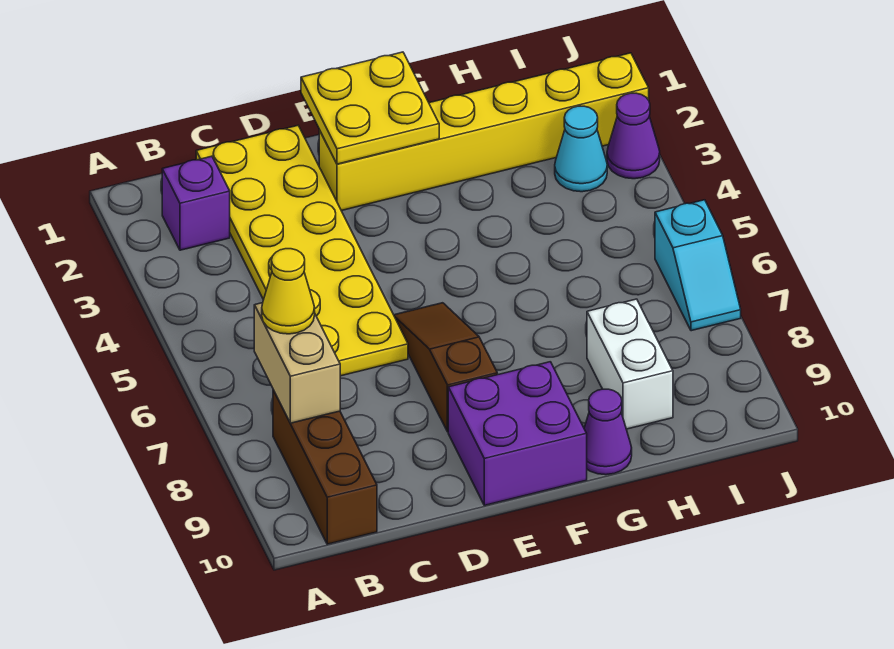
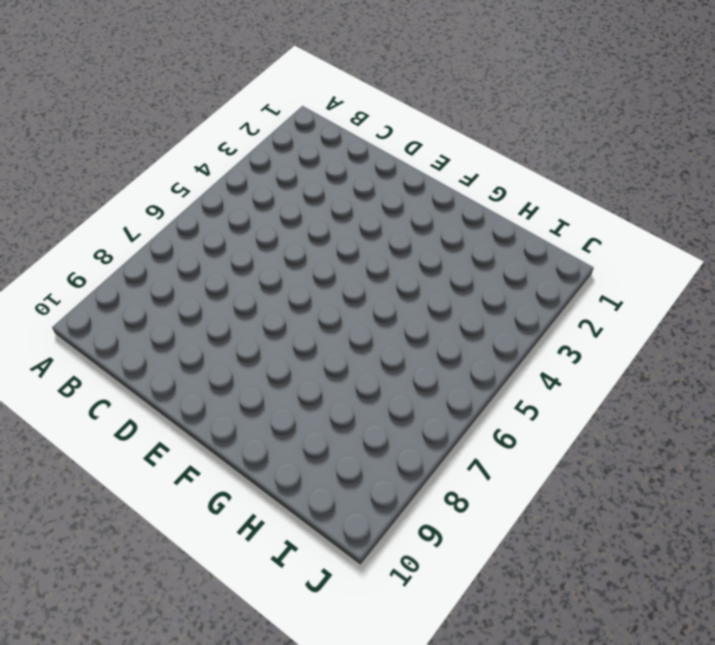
none -> purple 1x1 brick [162,156,230,250]
none -> brown 1x3 brick [273,390,377,544]
none -> yellow 2x6 plate [196,126,408,376]

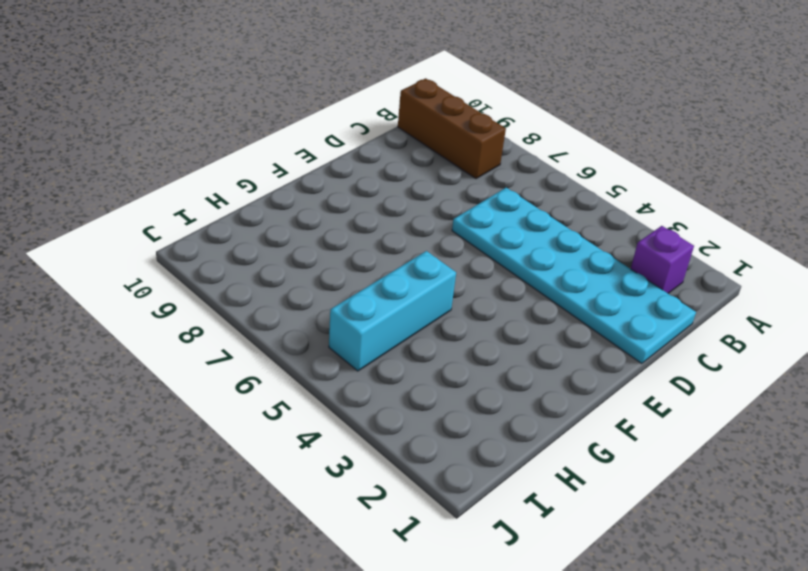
cyan 2x6 plate [452,188,696,364] -> yellow 2x6 plate [196,126,408,376]
cyan 1x3 brick [329,251,456,371] -> none
none -> yellow 1x6 brick [319,53,649,211]
none -> brown 1x3 slope [394,303,497,432]
none -> purple 2x2 brick [448,362,587,505]

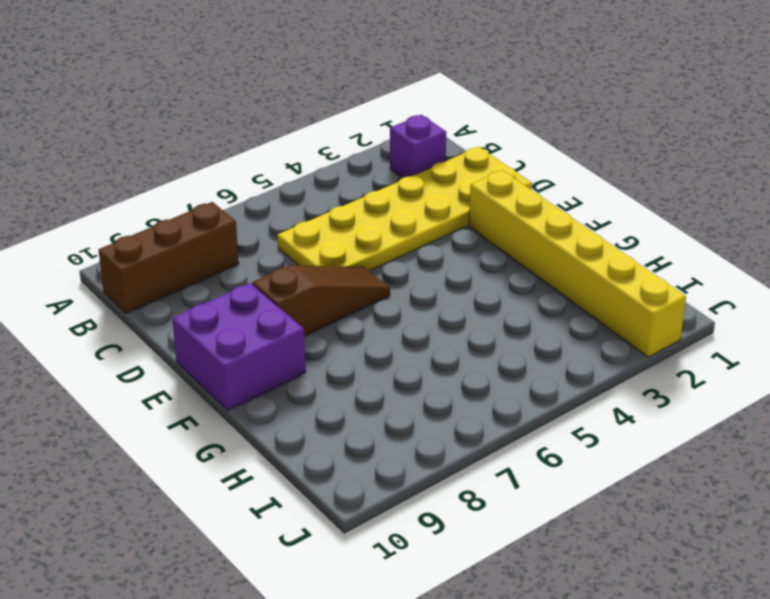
none -> purple 1x1 cone [584,389,632,475]
none -> white 1x2 brick [587,299,673,429]
none -> cyan 1x1 cone [555,106,607,192]

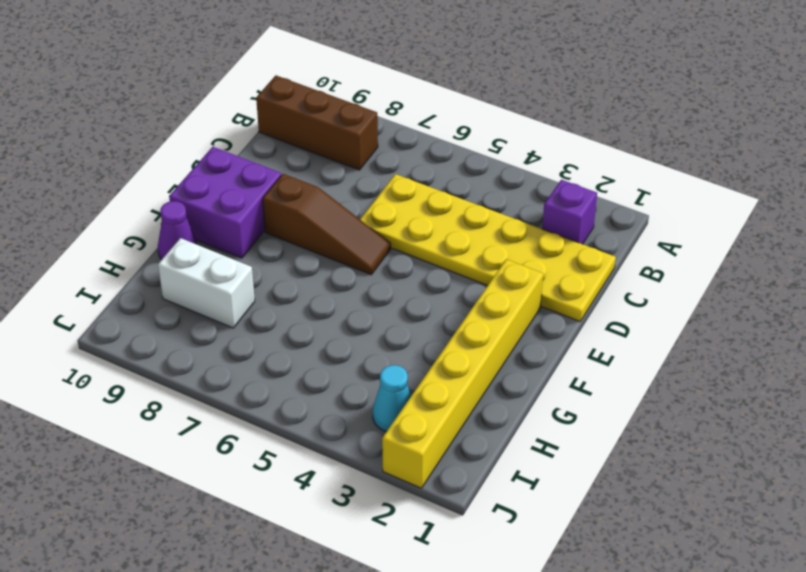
none -> purple 1x1 cone [607,93,660,179]
none -> cyan 1x2 slope [655,200,741,331]
none -> tan 1x2 brick [254,303,340,423]

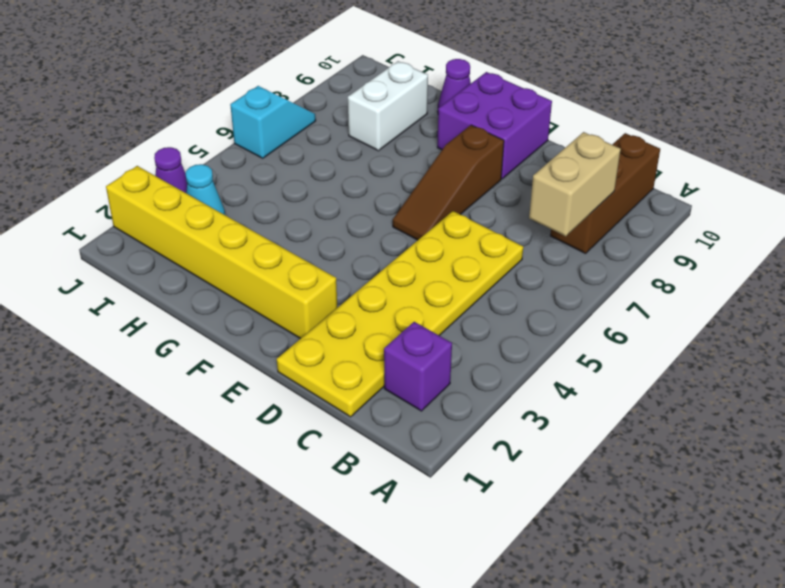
none -> yellow 2x2 plate [301,52,439,164]
none -> yellow 1x1 cone [262,249,315,334]

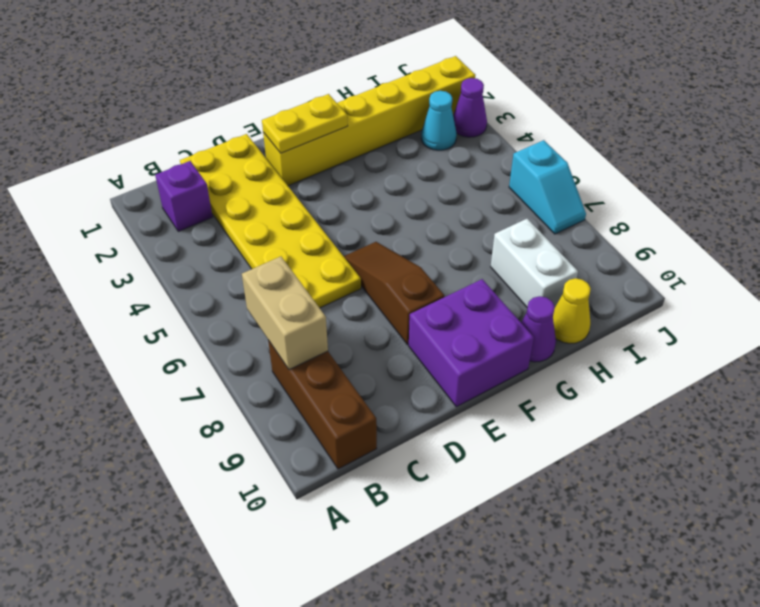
yellow 1x2 plate [262,94,348,153] -> yellow 2x2 plate [301,52,439,164]
yellow 1x1 cone [553,278,591,344] -> yellow 1x1 cone moved to [262,249,315,334]

